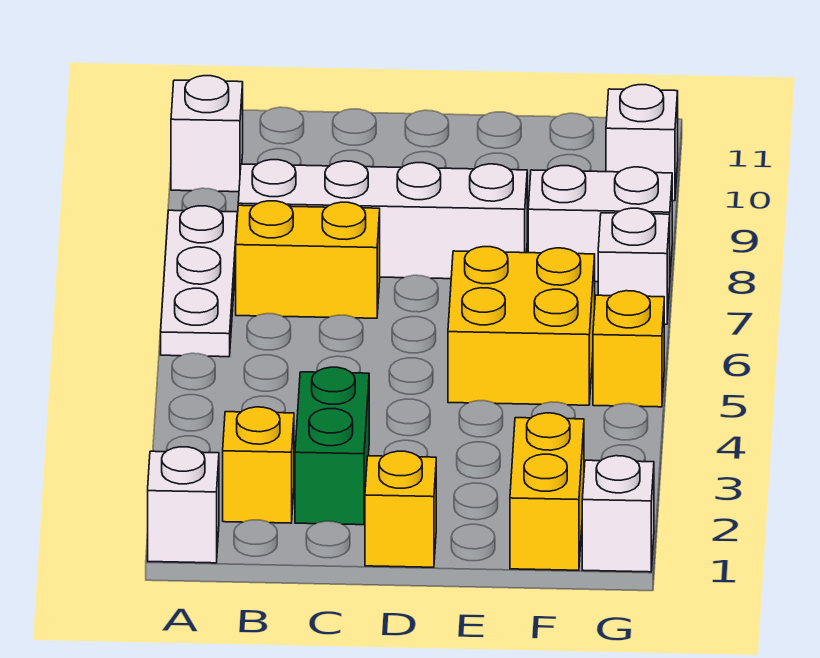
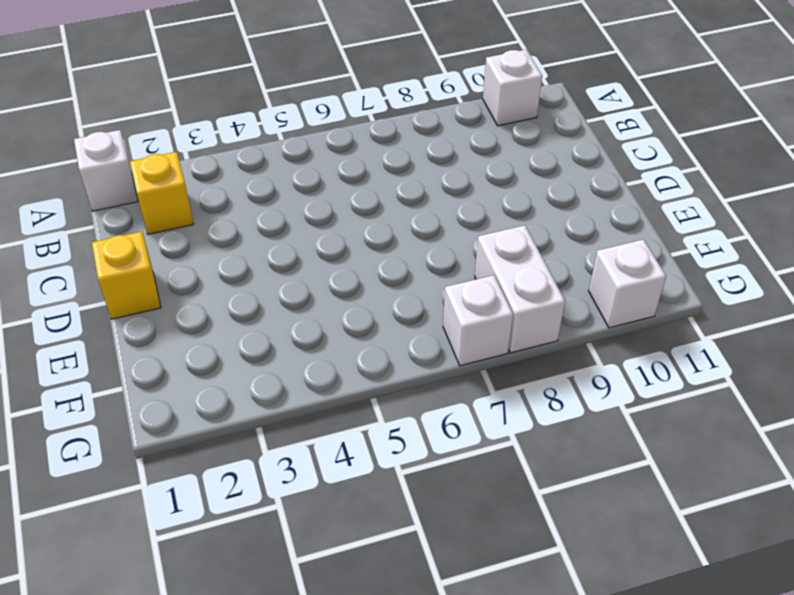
none -> white 1x3 plate [161,206,237,357]
none -> yellow 1x2 brick [236,201,380,318]
none -> white 1x4 brick [238,160,527,279]

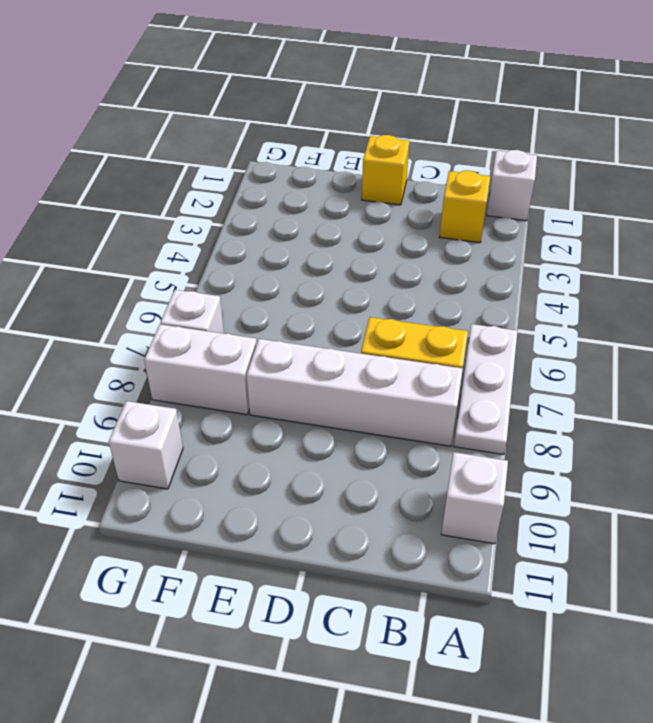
none -> green 1x2 brick [295,367,369,525]
none -> yellow 2x2 brick [448,247,595,405]
none -> yellow 1x2 brick [510,413,584,570]

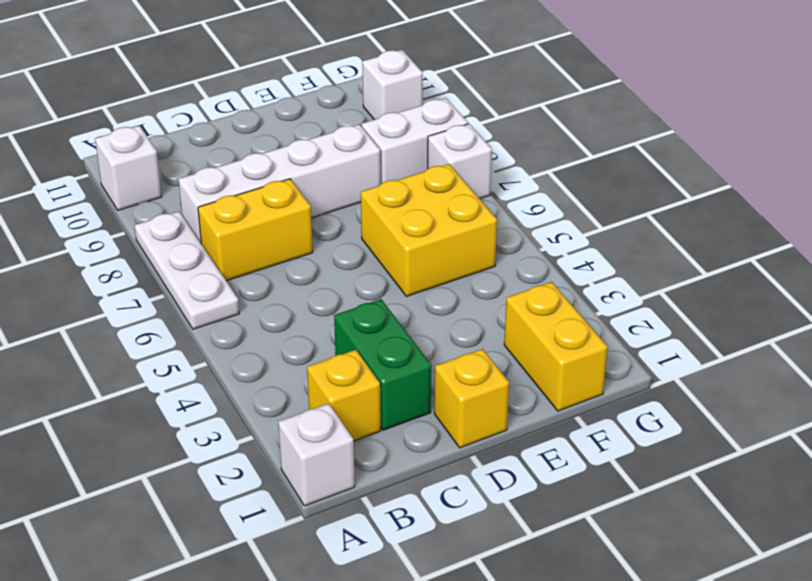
none -> white 1x1 brick [582,456,654,572]
none -> yellow 1x1 brick [593,291,664,407]

